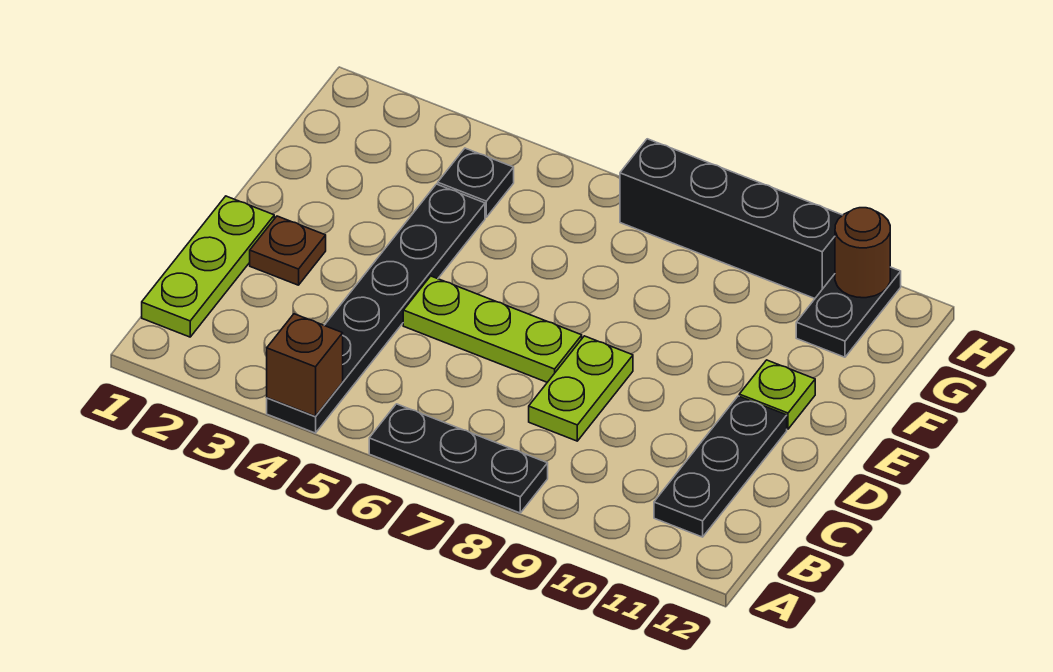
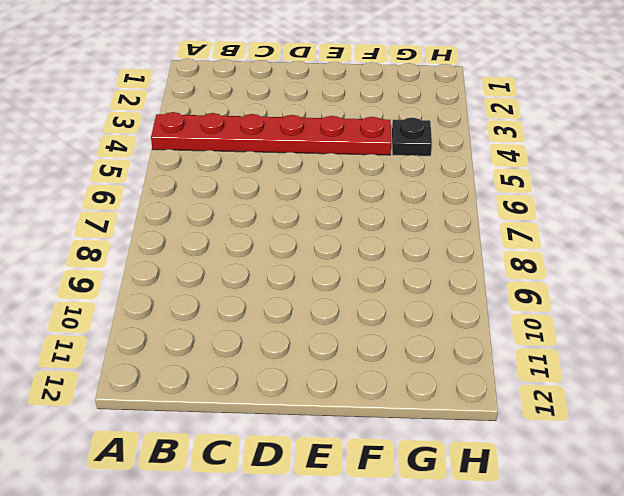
red 1x6 plate [151,112,391,155] -> black 1x6 plate [267,184,485,433]
none -> black 1x3 plate [369,404,548,513]
none -> lime 1x3 plate [142,196,274,337]
none -> black 1x3 plate [654,396,787,537]

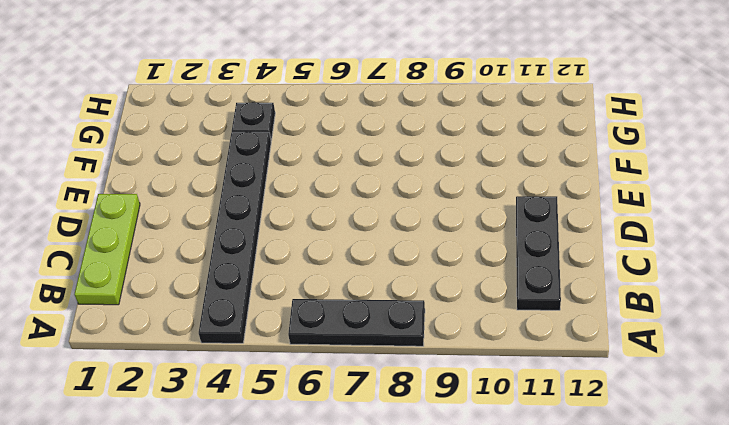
none -> lime 1x2 plate [529,336,633,441]
none -> brown 1x1 plate [250,216,326,285]
none -> lime 1x3 plate [403,276,582,382]

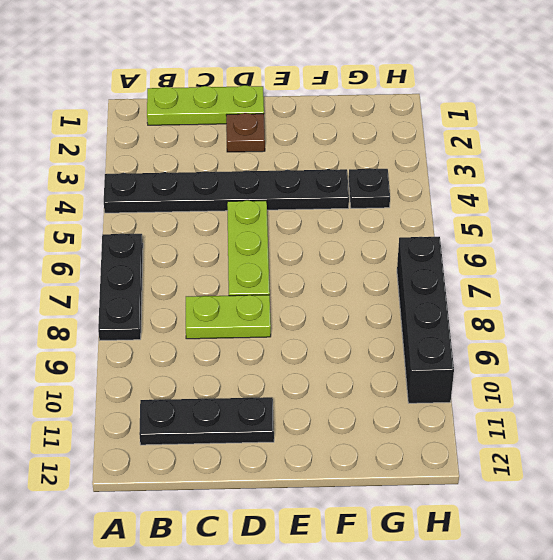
none -> lime 1x1 plate [739,360,815,429]
none -> black 1x2 plate [796,267,901,357]
none -> brown 1x1 brick [267,314,343,416]

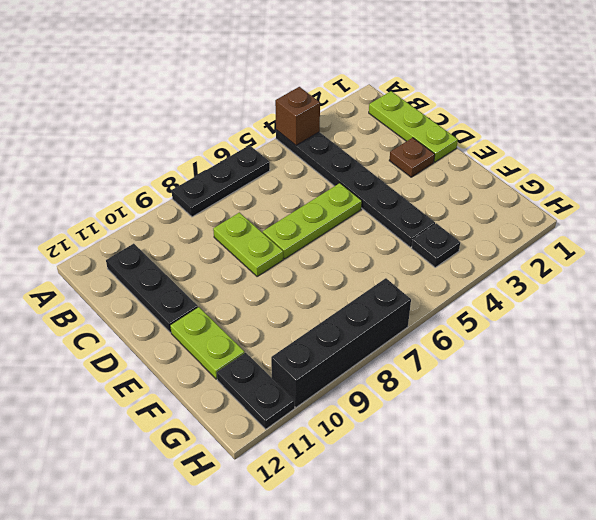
lime 1x2 plate [170,307,245,379] -> lime 1x1 plate [739,360,815,429]
none -> brown 1x1 round brick [835,208,890,298]

